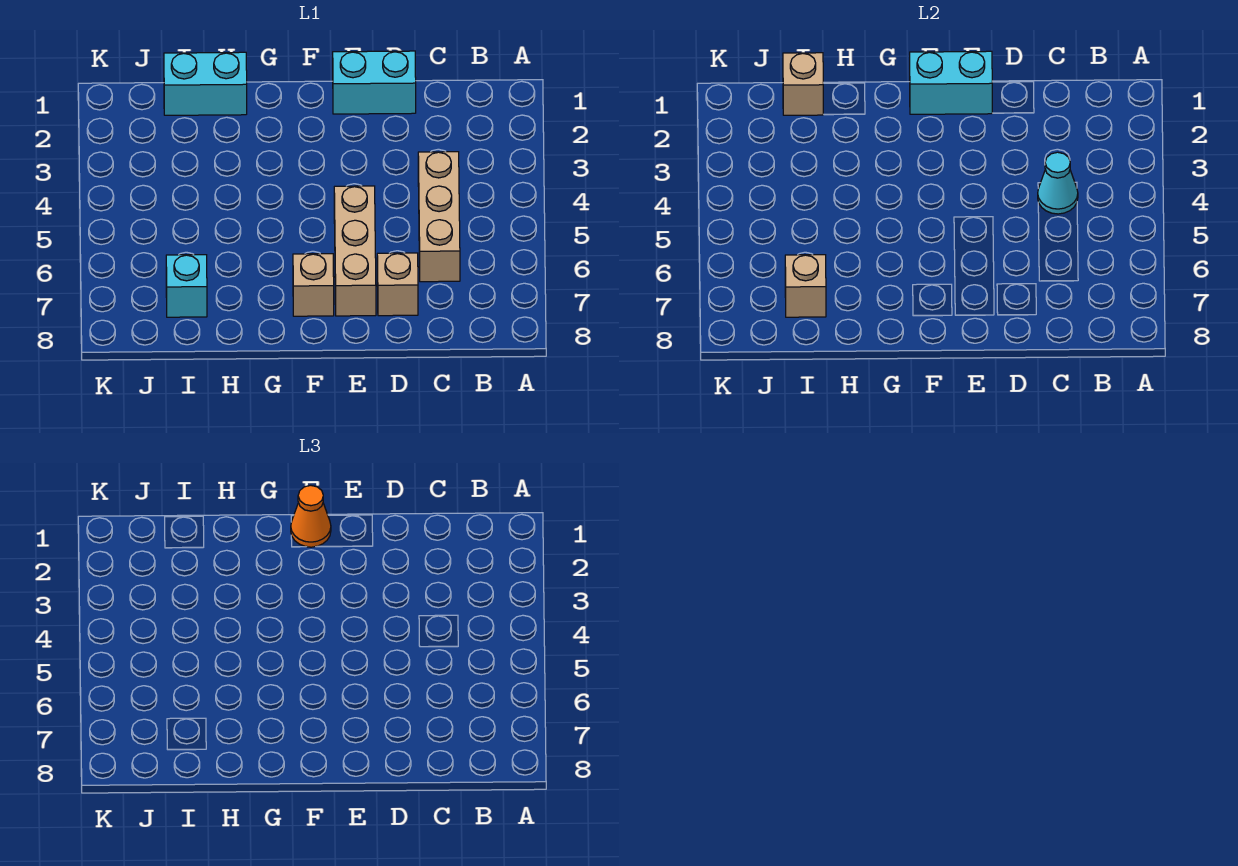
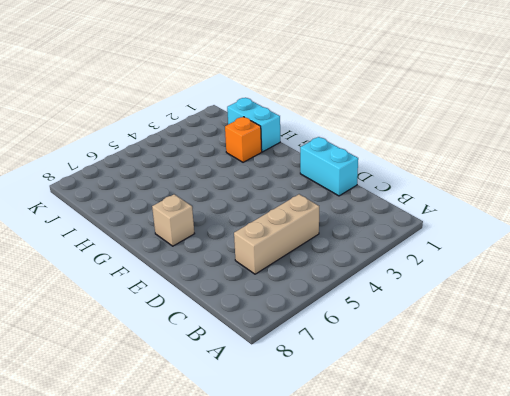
orange 1x1 brick [225,117,262,162] -> none
none -> tan 1x1 brick [377,253,418,316]
none -> tan 1x3 brick [334,186,376,316]
none -> cyan 1x1 brick [166,255,207,317]

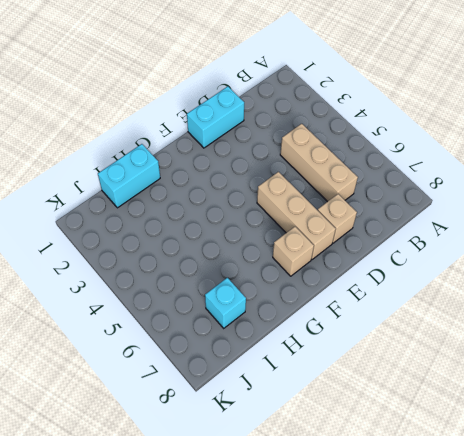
none -> cyan 1x1 cone [1038,152,1078,214]
none -> cyan 1x2 brick [910,51,992,114]
none -> tan 1x1 brick [783,53,824,115]

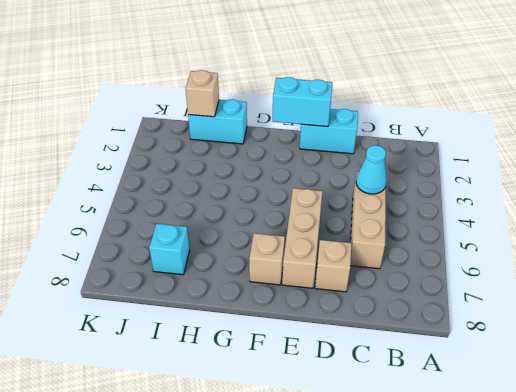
none -> tan 1x1 brick [785,255,826,317]
none -> orange 1x1 cone [291,485,331,547]

